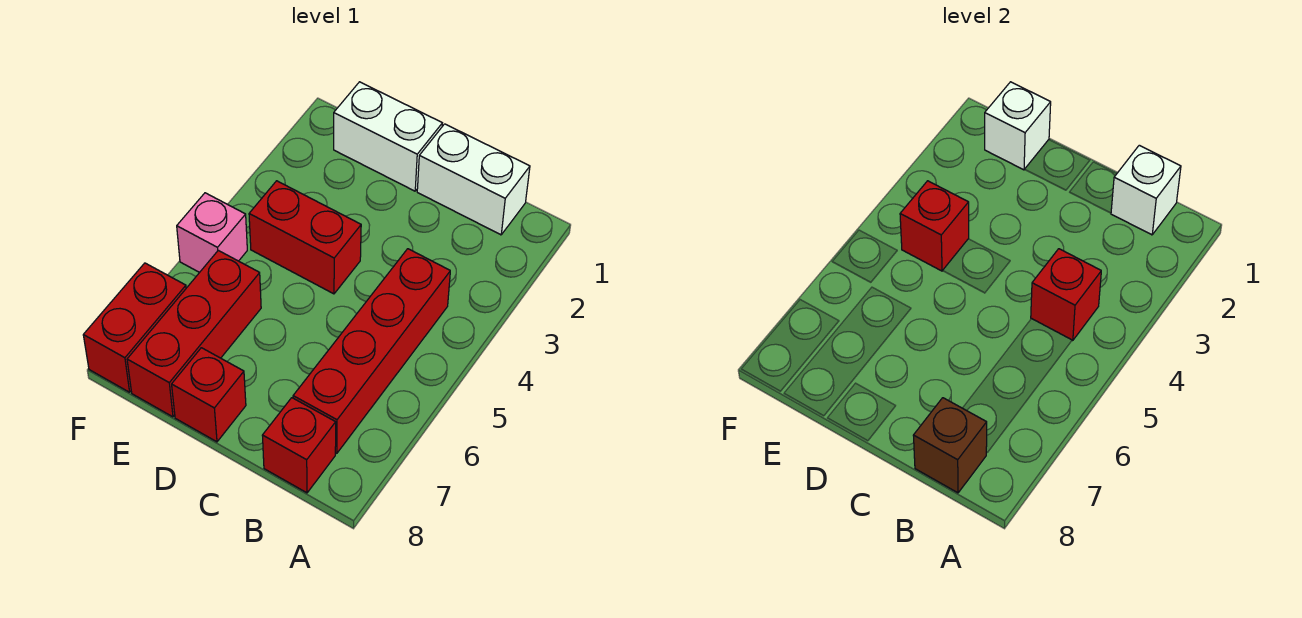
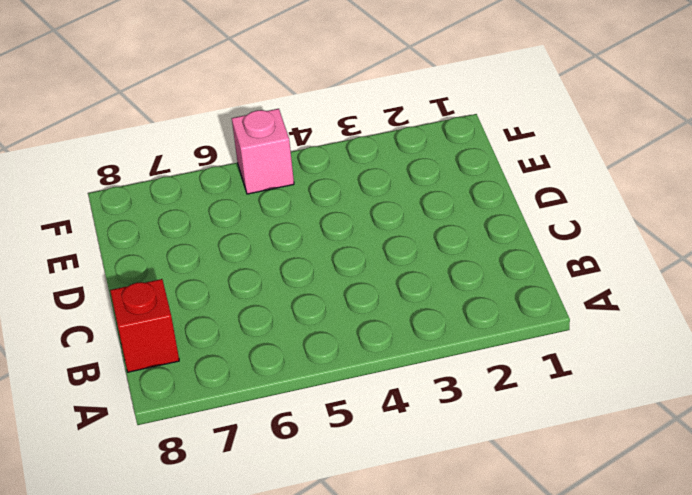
none -> white 1x2 brick [417,124,530,235]
none -> red 1x4 brick [293,249,450,453]
none -> white 1x2 brick [334,82,442,191]

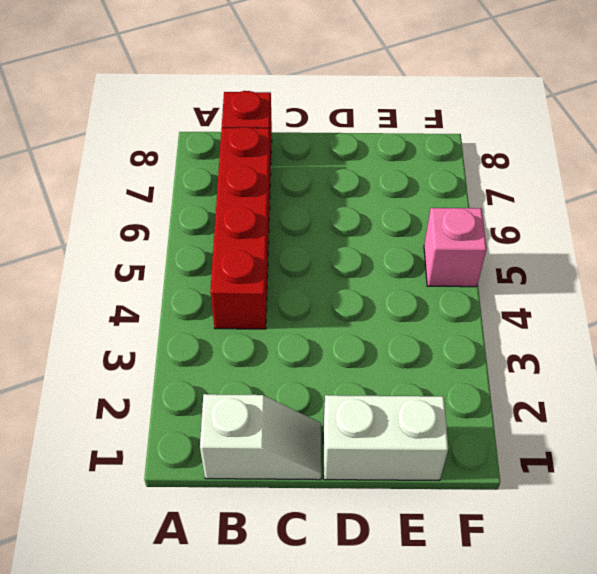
white 1x2 slope [200,394,321,480] -> white 1x2 brick [417,124,530,235]
none -> red 1x2 brick [249,181,361,294]
none -> red 1x1 brick [172,348,246,442]
none -> red 1x3 brick [127,250,261,417]

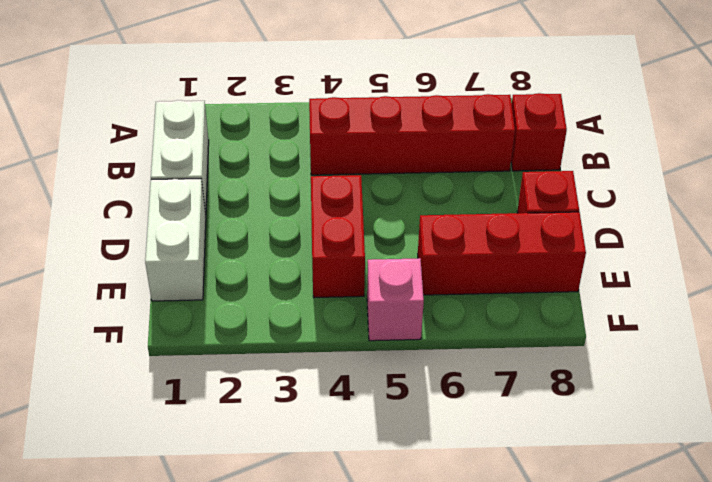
none -> red 1x2 brick [83,263,186,392]
none -> white 1x1 brick [1111,145,1181,235]
none -> red 1x1 brick [1031,249,1101,341]

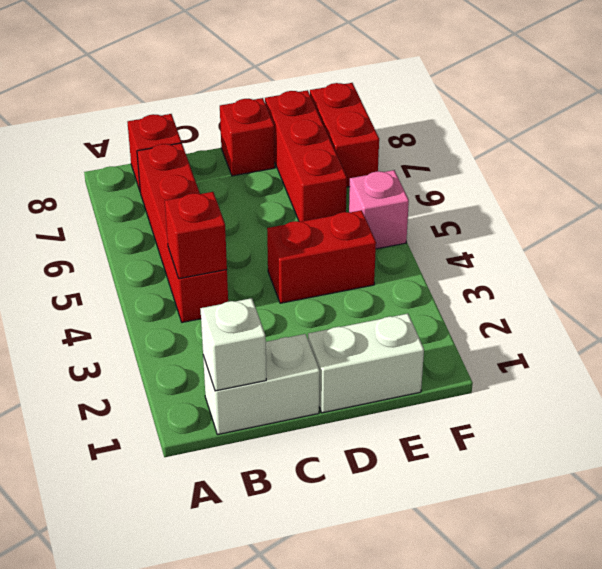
none -> brown 1x1 brick [913,398,987,493]
none -> white 1x1 brick [985,82,1051,170]
none -> red 1x1 brick [900,181,969,271]

